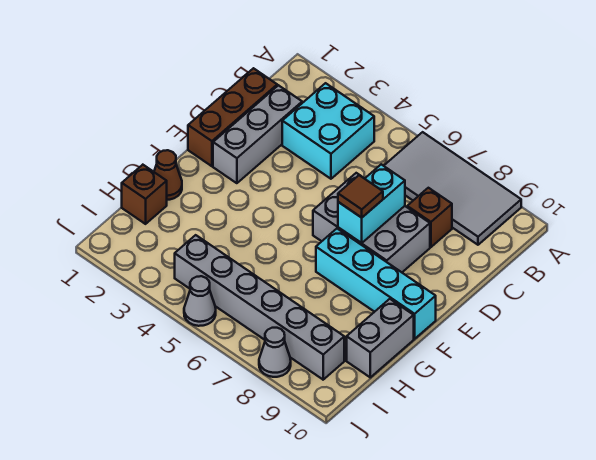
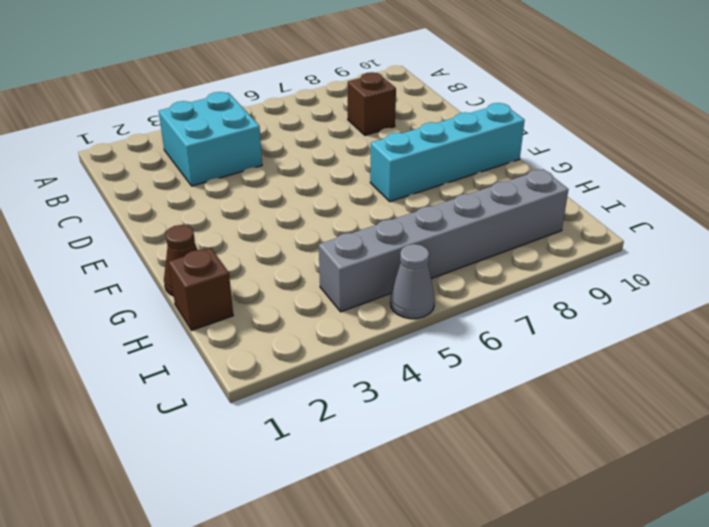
none -> grey 2x4 tile [384,132,521,245]
none -> brown 1x3 brick [188,68,277,166]
none -> grey 1x3 brick [213,85,302,183]

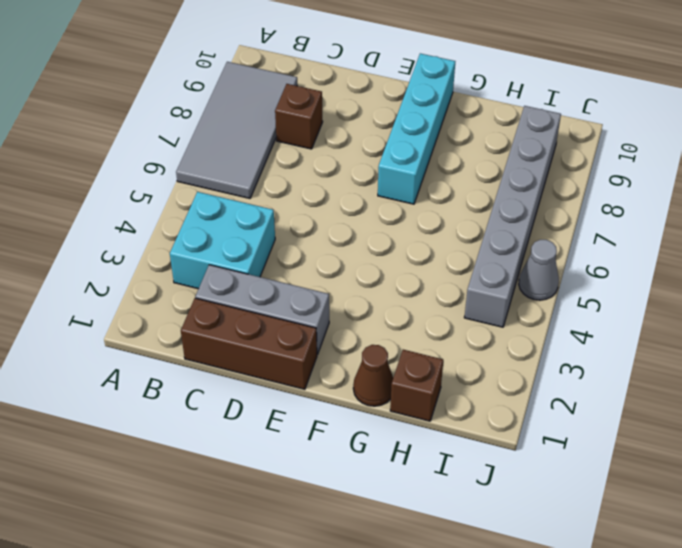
none -> grey 2x3 brick [313,173,430,272]
none -> grey 1x2 brick [347,299,414,377]
none -> grey 1x1 cone [259,328,291,377]

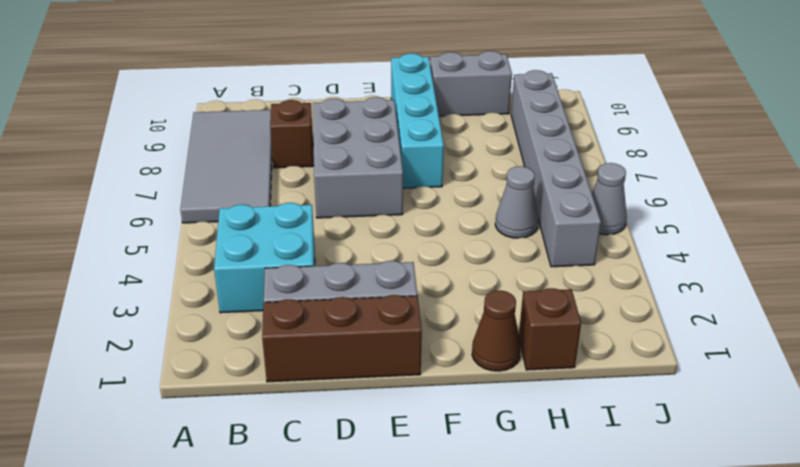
grey 1x1 cone [495,166,538,238] -> grey 1x1 cone moved to [259,328,291,377]
none -> cyan 1x2 brick [338,164,405,243]
none -> brown 1x1 tile [338,175,383,218]

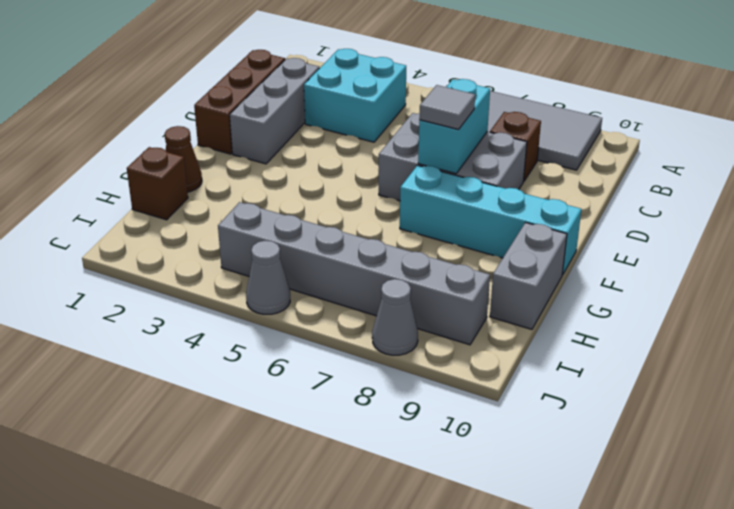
grey 1x1 tile [419,85,475,130] -> brown 1x1 tile [338,175,383,218]

